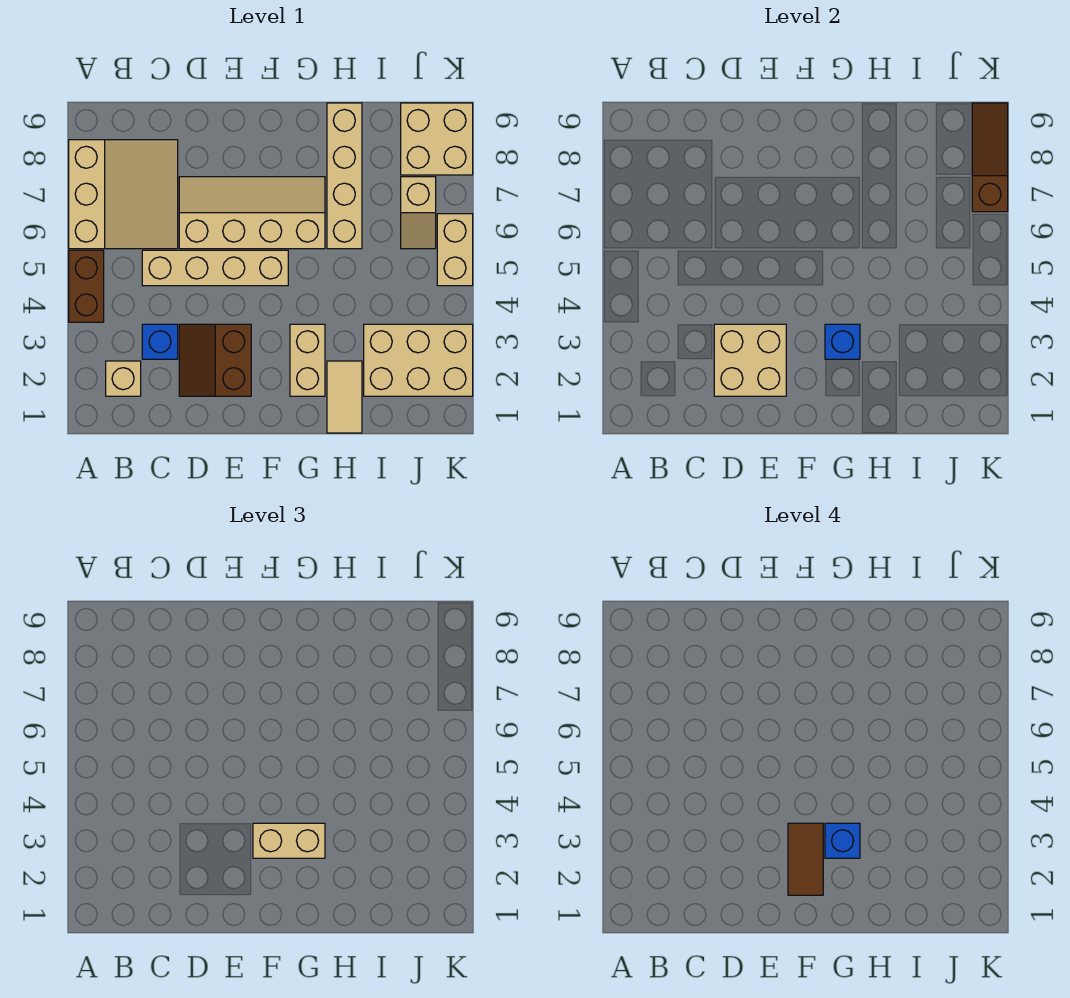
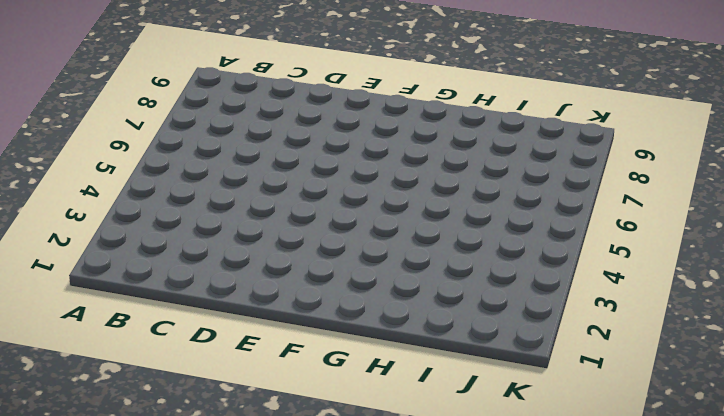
none -> brown 1x2 brick [69,250,104,322]
none -> tan 3x3 slope [69,140,178,249]
none -> tan 1x1 brick [106,361,141,396]

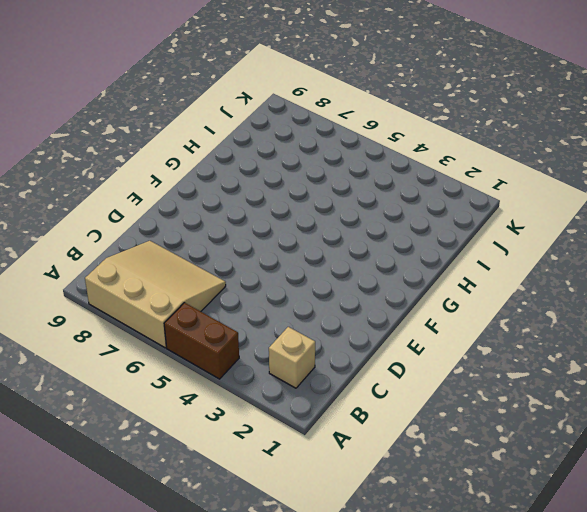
none -> blue 1x1 brick [142,324,178,359]
none -> tan 1x4 brick [142,250,288,286]
none -> brown 2x2 slope [179,324,251,396]

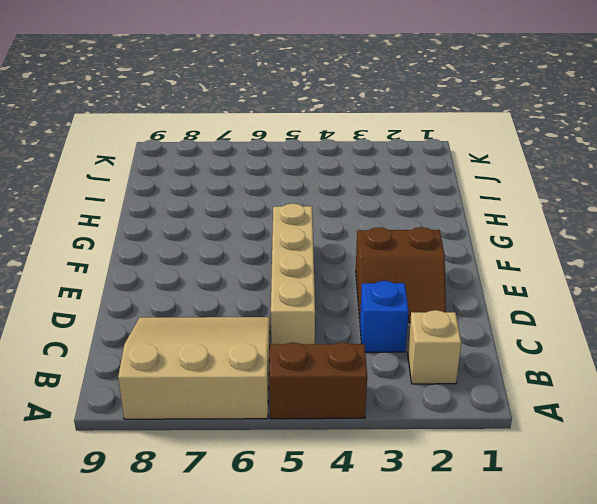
none -> tan 2x4 slope [179,177,325,249]
none -> tan 1x2 brick [290,324,325,396]
none -> tan 1x2 tile [327,361,362,433]

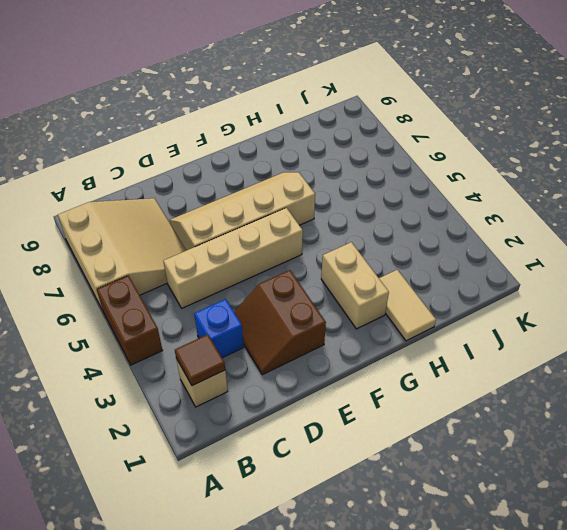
brown 1x1 tile [175,334,225,386] -> none
none -> tan 1x4 brick [327,103,362,249]
none -> tan 2x3 brick [364,324,473,396]
none -> tan 1x2 slope [401,177,436,249]

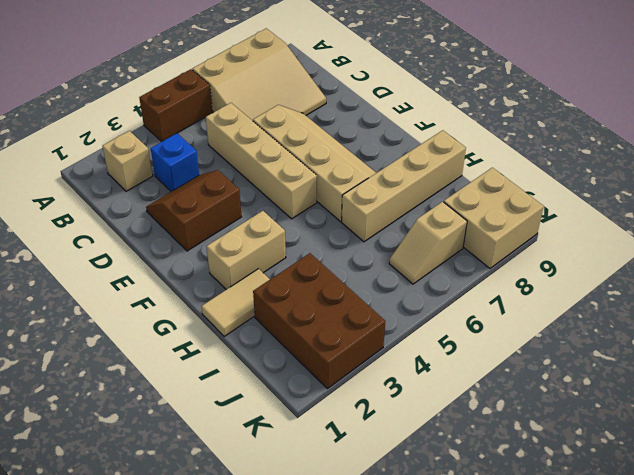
brown 2x3 brick [253,253,385,389] -> tan 2x3 brick [364,324,473,396]
none -> tan 1x2 brick [437,214,473,286]
none -> tan 2x2 brick [714,324,786,396]
none -> blue 1x1 brick [825,324,860,359]

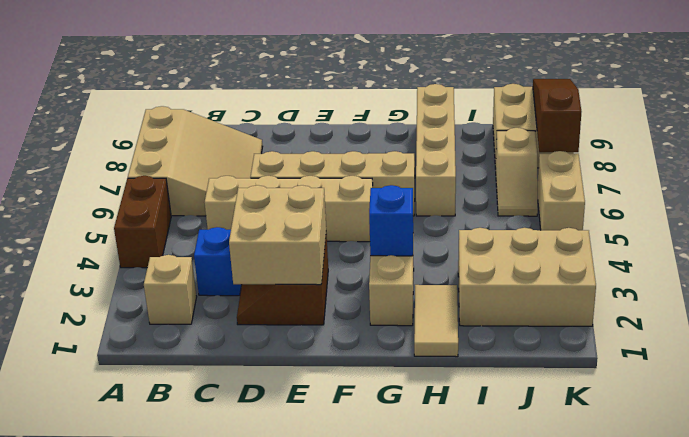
none -> tan 1x2 brick [253,823,325,858]
none -> brown 1x2 tile [788,823,823,895]
none -> blue 1x1 brick [825,823,860,858]

